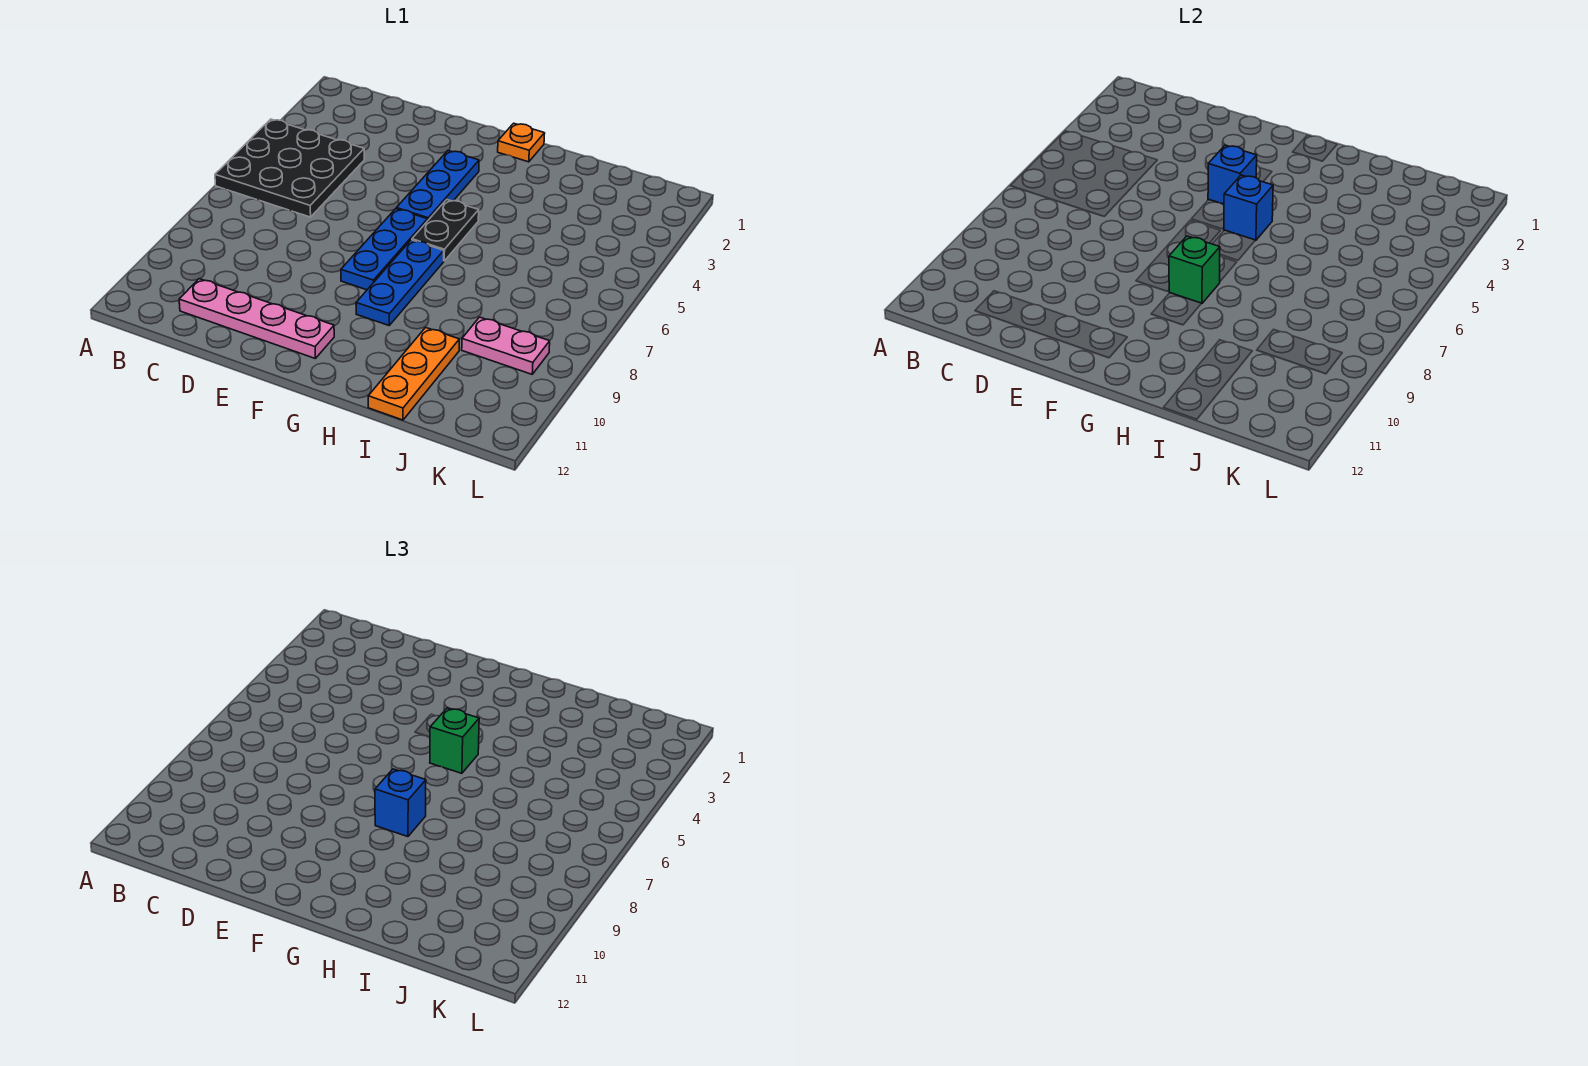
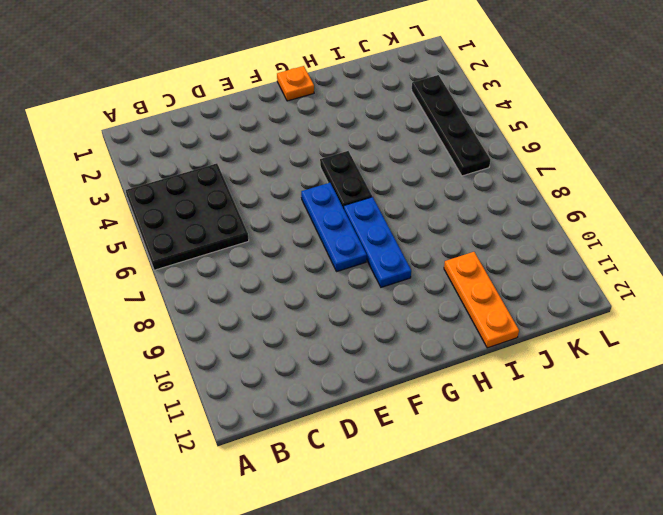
black 1x4 plate [411,75,490,176] -> none
none -> pink 1x4 plate [179,279,334,358]
none -> blue 1x3 plate [396,150,479,221]
none -> pink 1x2 plate [462,317,550,374]

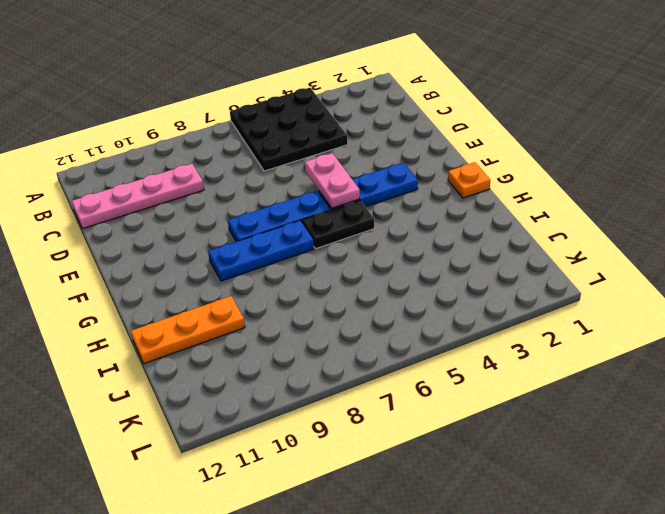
pink 1x4 plate [72,164,204,229] -> pink 1x4 plate turned to [179,279,334,358]
pink 1x2 plate [305,153,360,208] -> pink 1x2 plate moved to [462,317,550,374]
none -> blue 1x1 brick [1208,145,1257,204]
none -> blue 1x1 brick [1224,175,1273,240]
none -> green 1x1 brick [1169,236,1220,304]

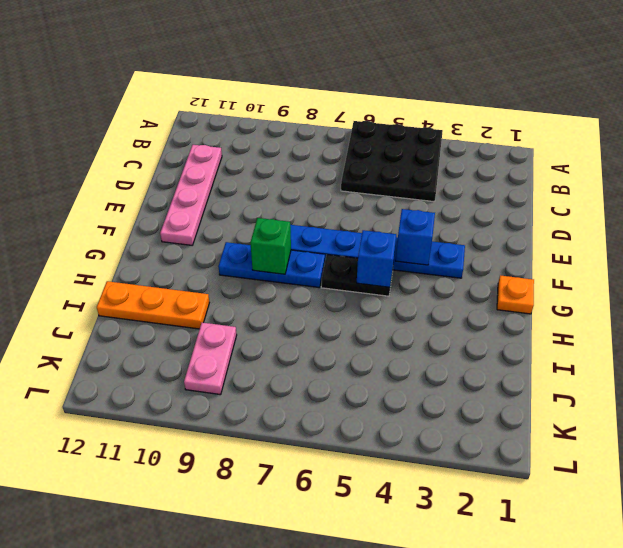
none -> green 1x1 brick [430,708,479,773]
none -> blue 1x1 brick [375,769,426,837]

